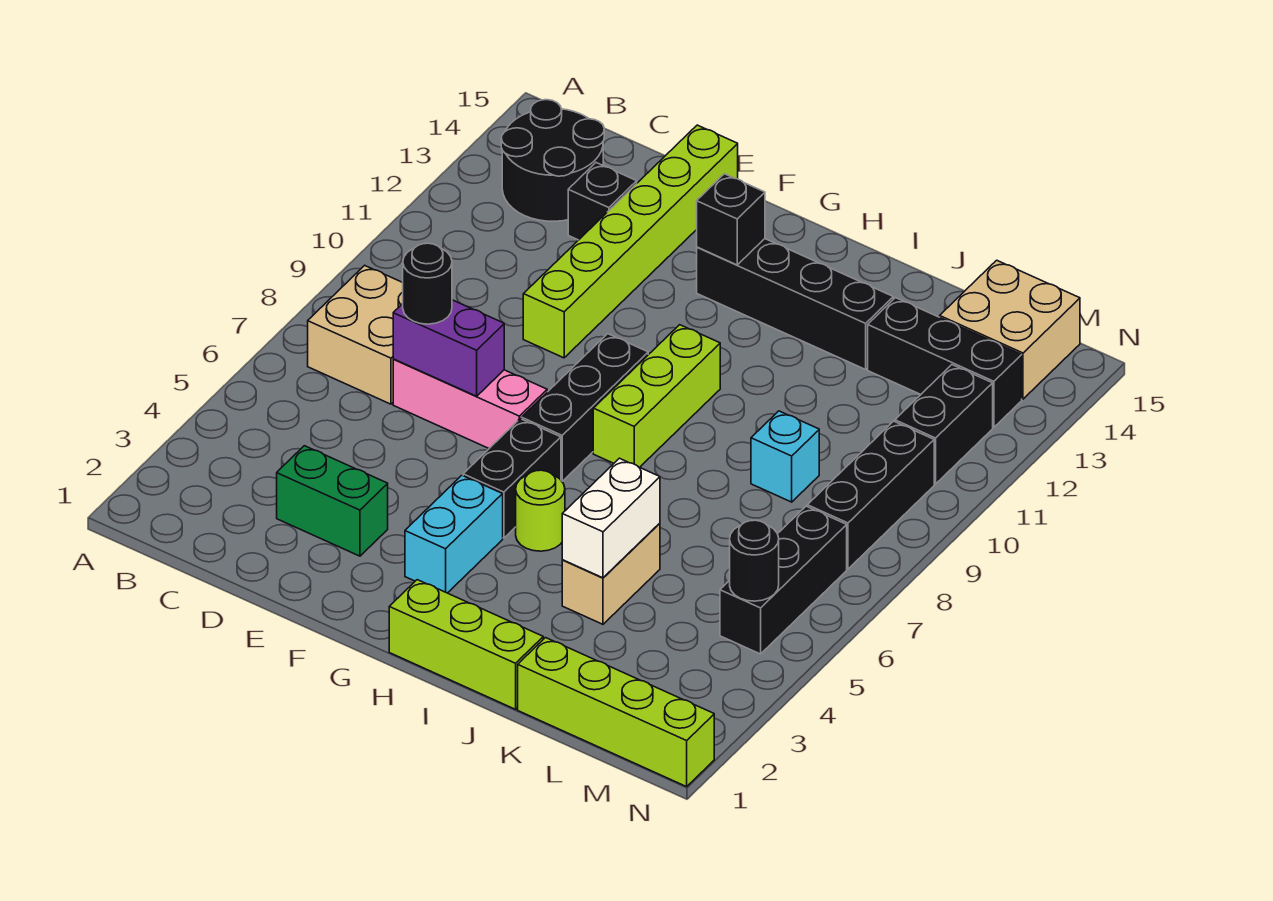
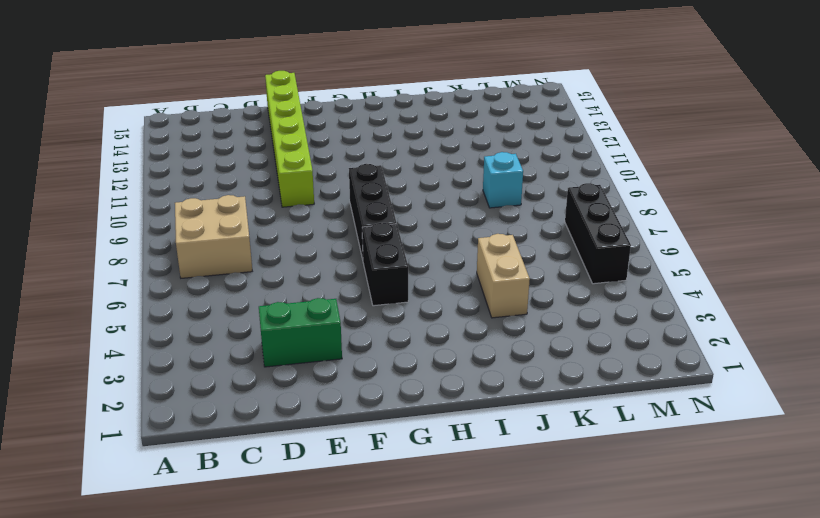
none -> black 2x2 round brick [501,100,604,221]
none -> pink 1x3 brick [393,359,547,448]
none -> black 1x1 brick [568,163,637,240]

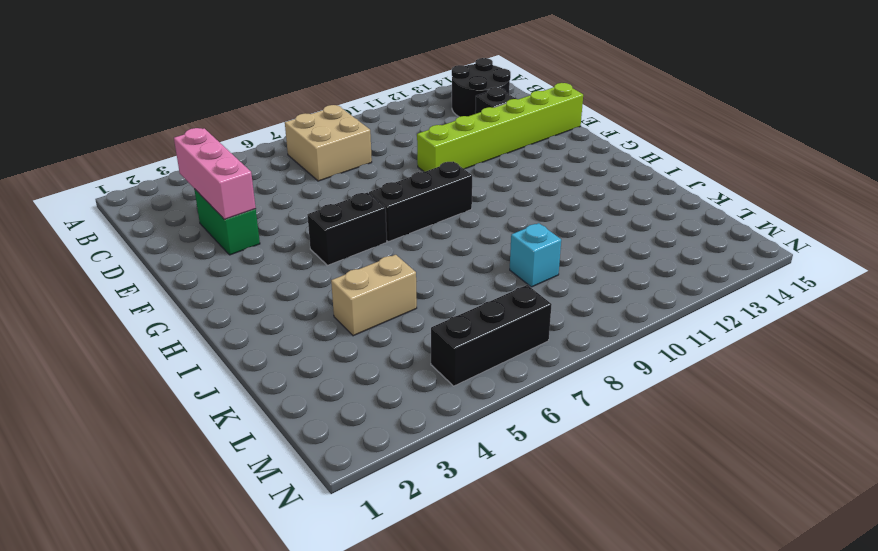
pink 1x3 brick [174,128,256,220] -> pink 1x3 brick moved to [393,359,547,448]
none -> cyan 1x2 brick [405,476,503,593]
none -> black 1x4 brick [697,239,893,369]
none -> lime 1x3 brick [389,580,543,709]

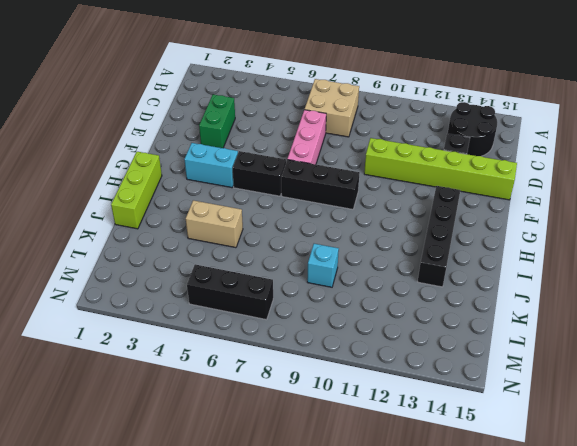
none -> lime 1x1 round brick [516,470,565,551]
none -> lime 1x3 brick [593,325,720,467]
none -> lime 1x4 brick [518,638,714,787]

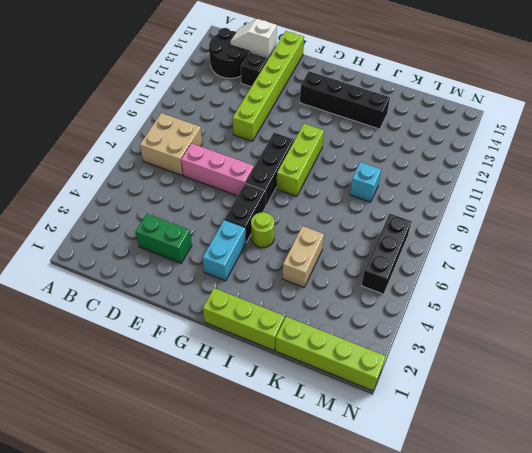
white 1x2 slope [230,19,277,57] -> none
none -> black 1x3 brick [868,298,1022,427]
none -> tan 2x2 brick [940,260,1080,399]
none -> black 1x3 brick [807,421,934,569]

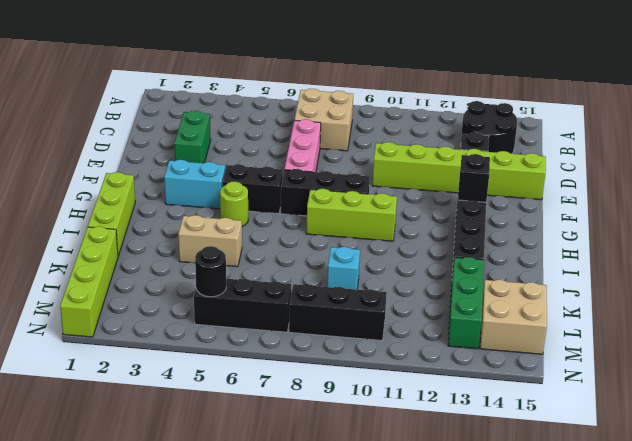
green 1x3 brick [448,257,484,349] -> black 1x3 brick [868,298,1022,427]
none -> black 1x2 brick [895,365,993,484]
none -> purple 1x2 brick [393,300,504,396]
none -> white 1x2 brick [562,458,660,578]

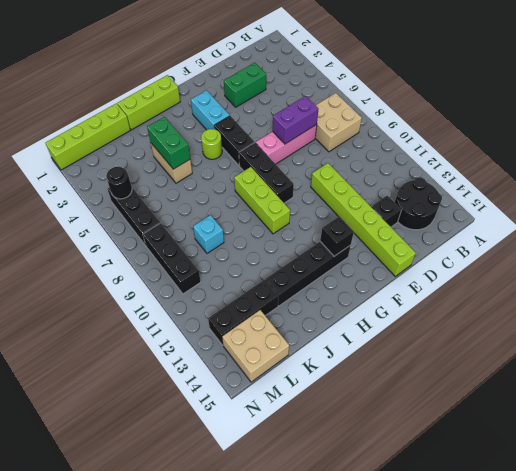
green 1x2 brick [147,117,190,169] -> white 1x2 brick [562,458,660,578]
none -> black 1x2 brick [895,365,993,484]
none -> black 1x1 round brick [403,243,452,324]

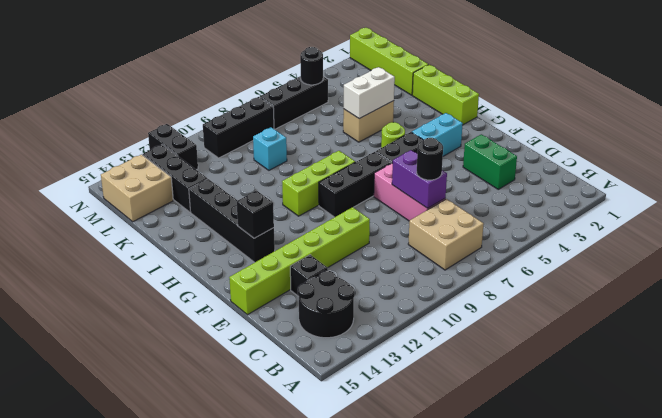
black 1x2 brick [148,124,198,170] -> black 1x2 brick turned to [895,365,993,484]

